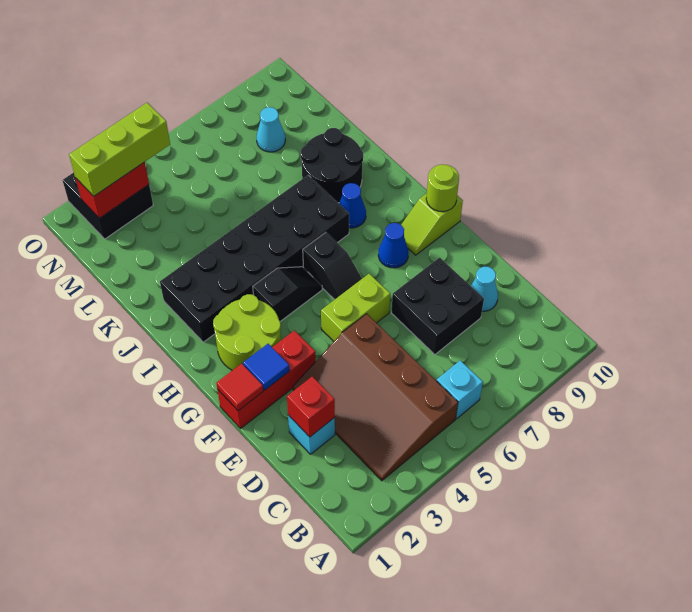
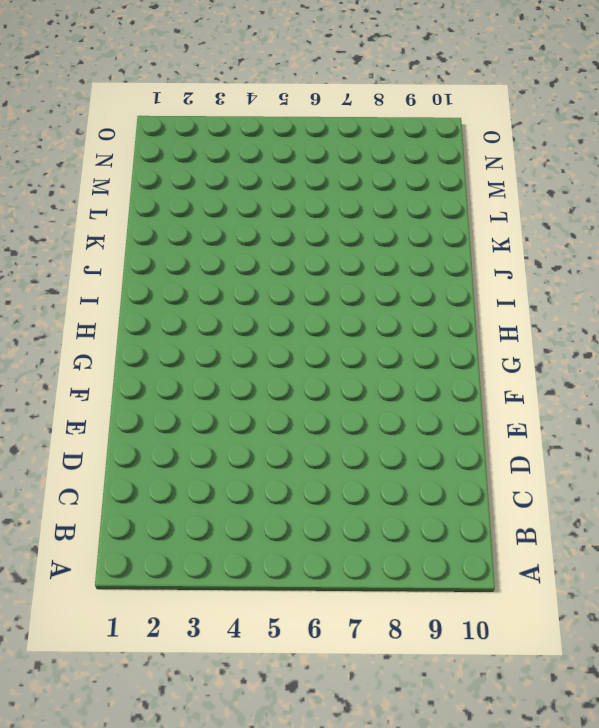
none -> brown 3x4 slope [293,314,458,481]
none -> cyan 1x1 brick [437,360,483,419]
none -> cyan 1x1 brick [288,415,335,454]

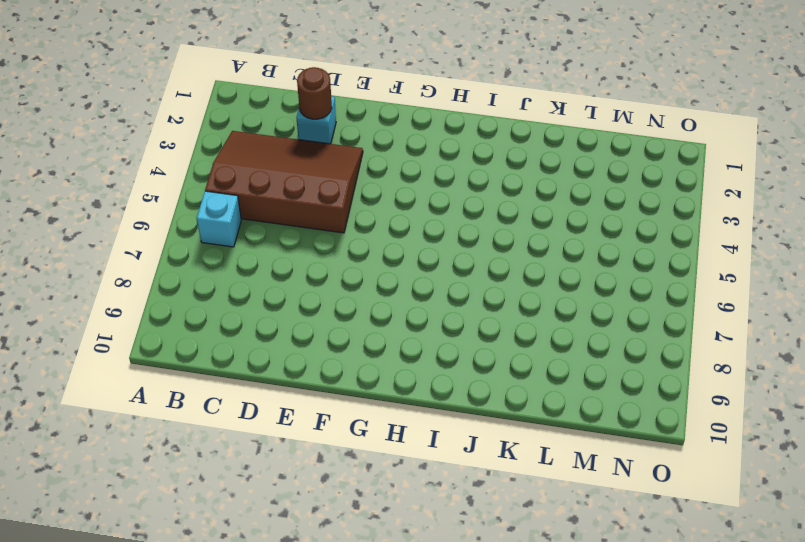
brown 1x1 round brick [297,67,332,119] -> red 1x1 brick [287,376,335,437]
none -> black 2x2 brick [392,258,484,355]
none -> cyan 1x1 cone [471,267,498,311]
none -> red 1x3 brick [217,330,316,428]

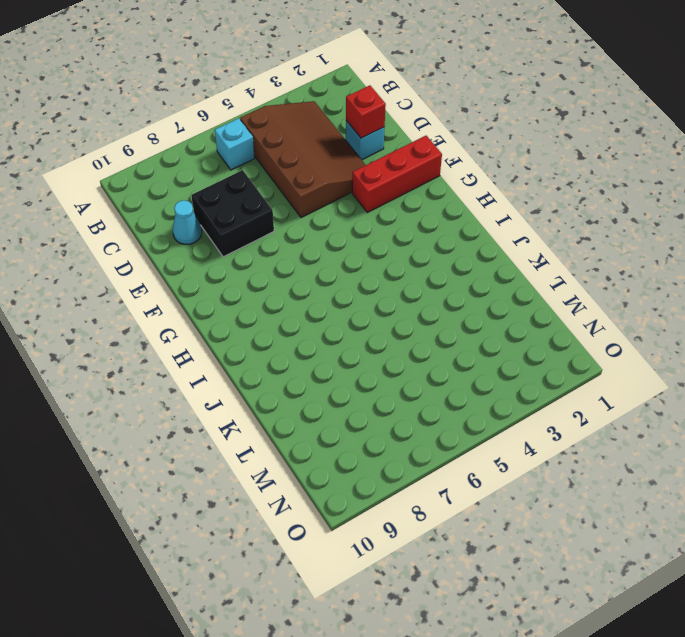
none -> lime 1x2 brick [321,274,390,341]
none -> lime 2x2 round brick [213,294,281,370]
none -> black 1x2 slope [303,232,362,300]

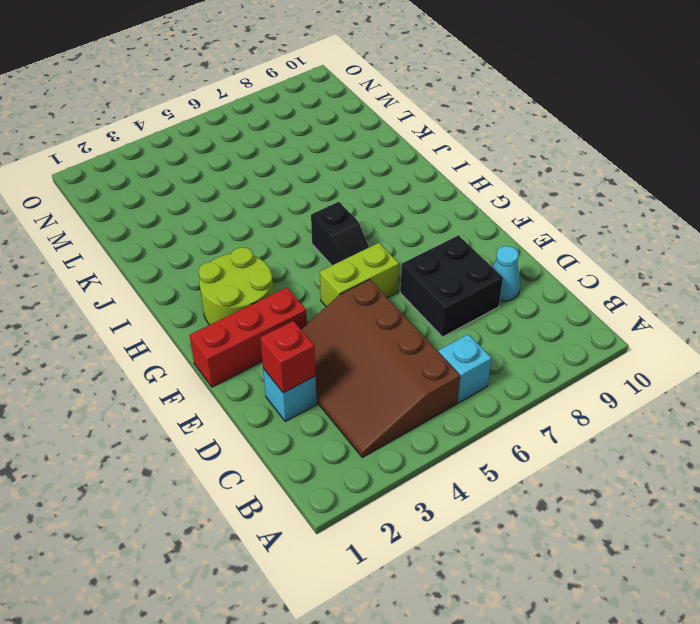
none -> blue 1x1 cone [378,223,409,268]
none -> lime 1x2 slope [401,193,463,255]
none -> black 1x2 slope [253,267,322,321]

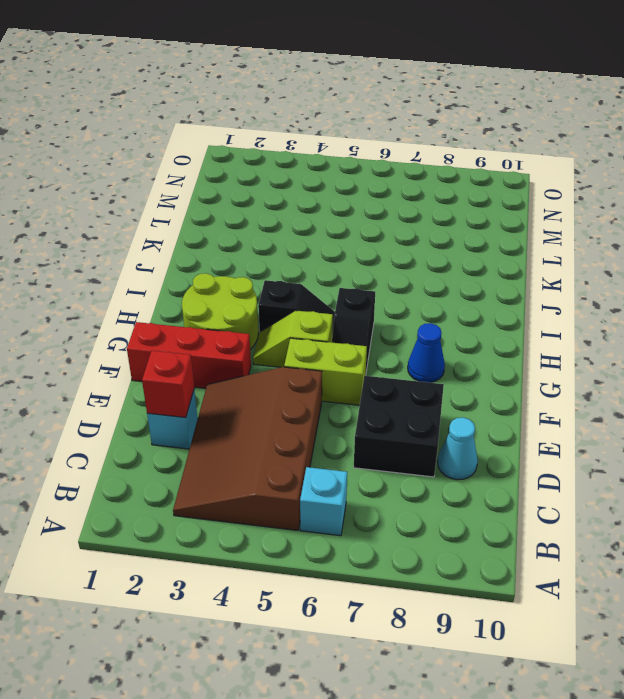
lime 1x2 slope [253,310,333,367] -> lime 1x2 slope moved to [401,193,463,255]
none -> black 2x6 brick [160,175,349,342]
none -> blue 1x1 cone [339,183,366,228]
none -> black 2x2 round brick [301,128,363,203]

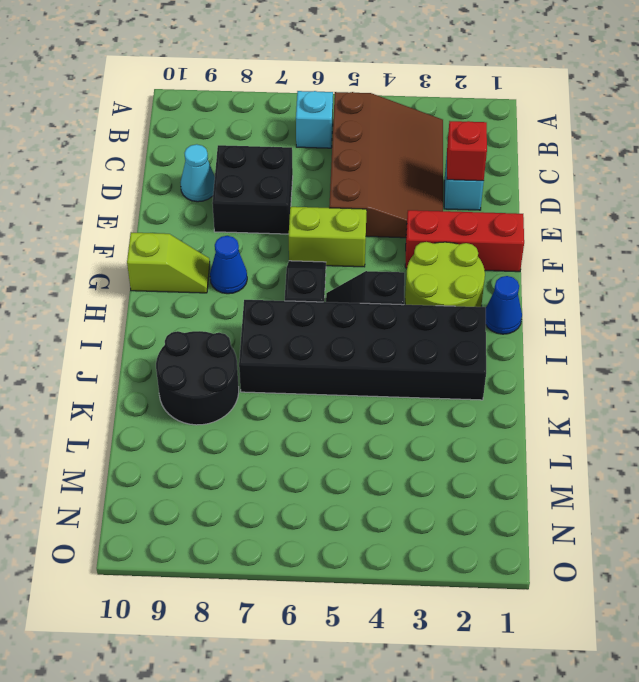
blue 1x1 cone [486,276,522,334] -> blue 1x1 cone moved to [339,183,366,228]
none -> cyan 1x1 cone [257,107,285,152]
none -> black 2x2 brick [63,173,153,239]
none -> red 1x1 tile [216,364,263,411]

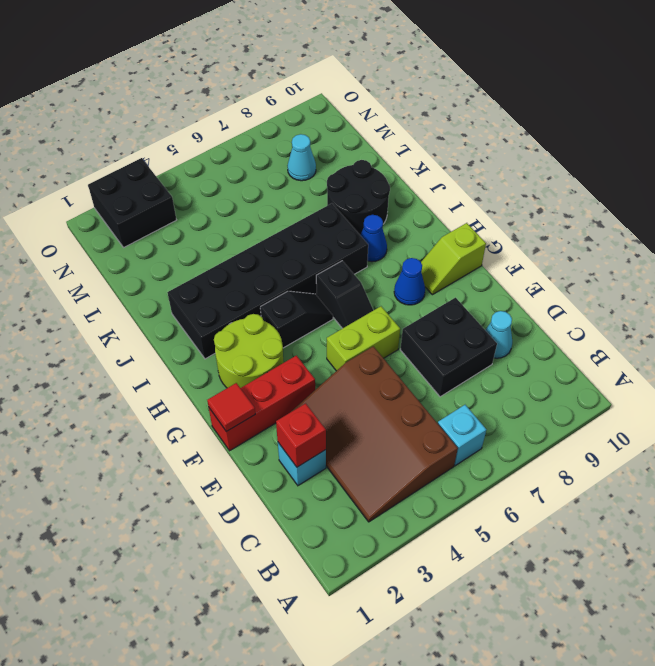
none -> blue 1x1 tile [243,344,290,390]
none -> lime 1x1 round brick [426,165,459,212]
none -> red 1x2 brick [75,162,149,218]

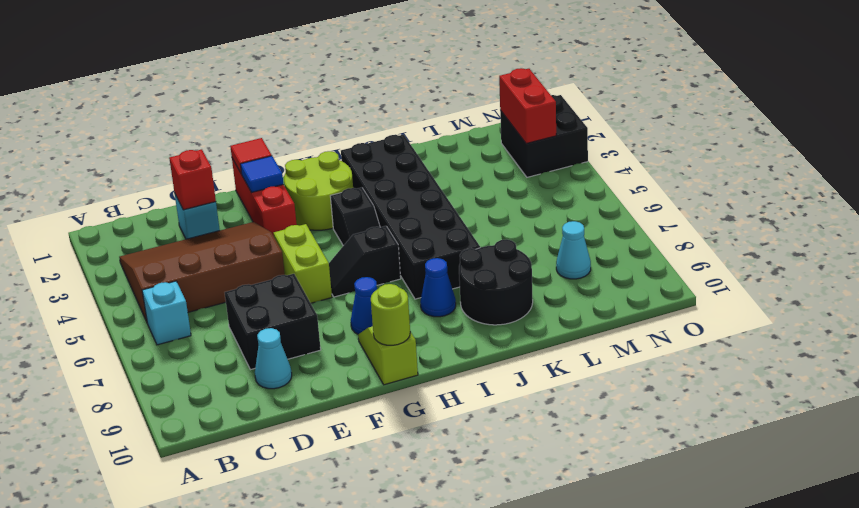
none -> lime 1x3 brick [69,103,170,196]

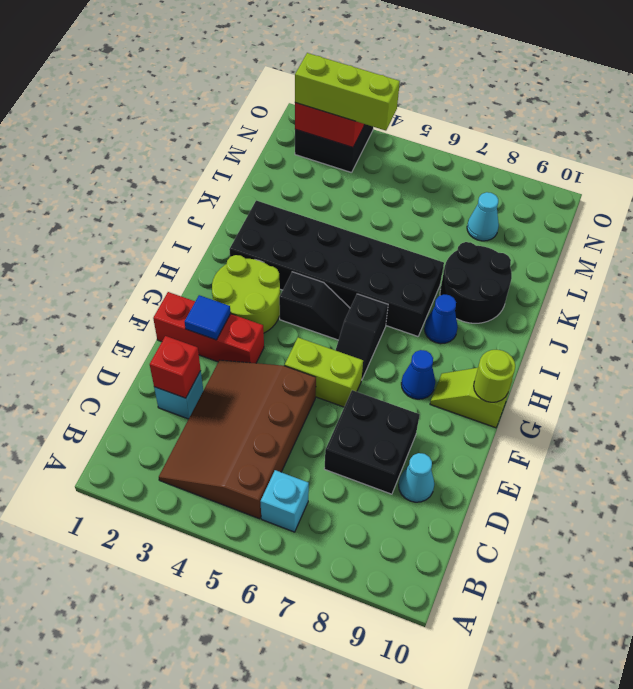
none -> red 1x1 tile [216,364,263,411]

